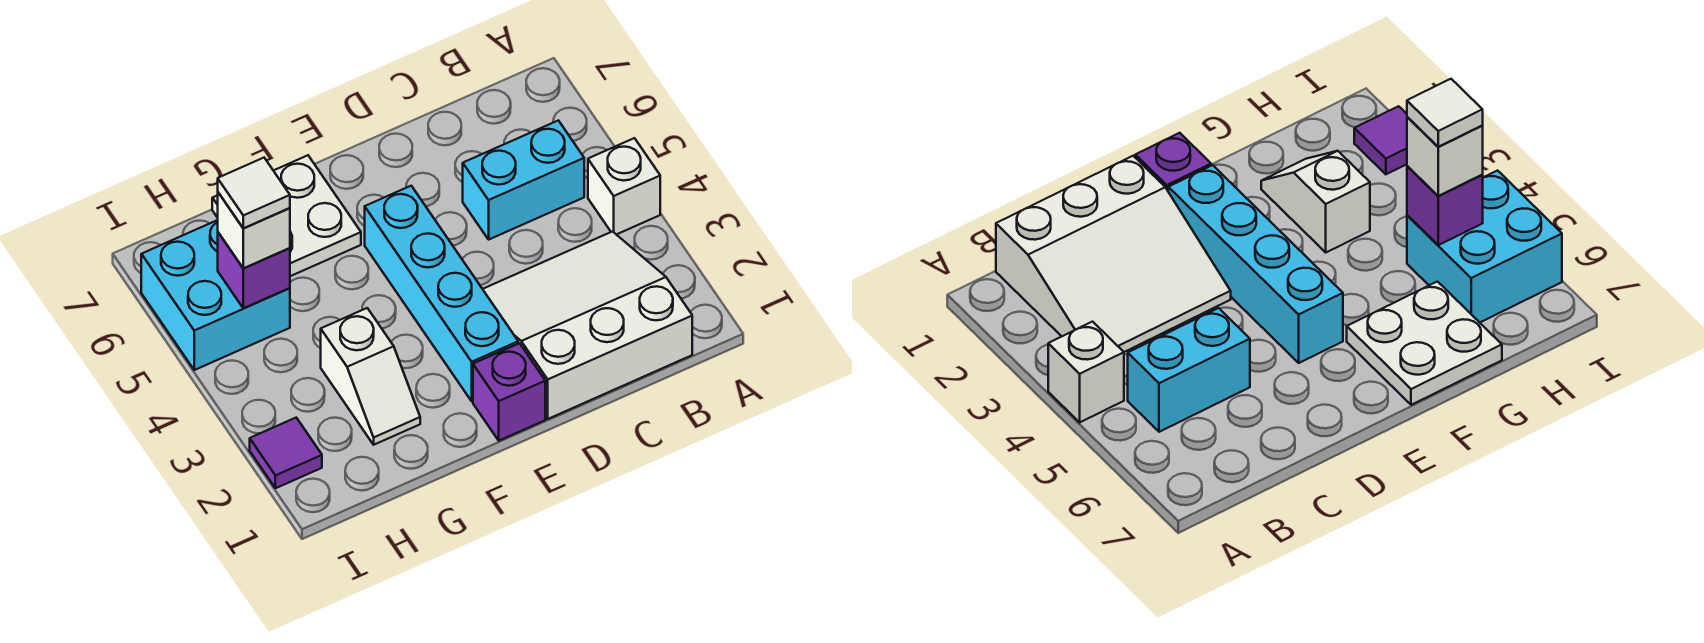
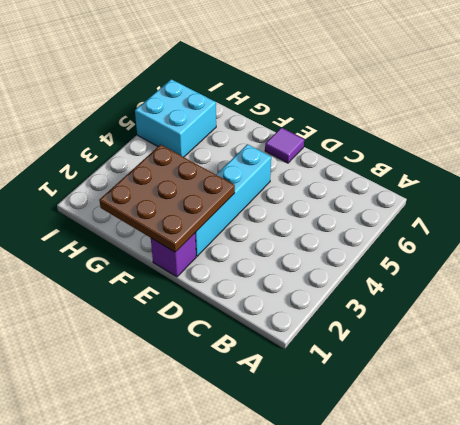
brown 3x3 plate [99,145,235,252] -> none
purple 1x1 tile [265,128,304,163] -> purple 1x1 tile moved to [250,418,322,488]
none -> white 1x1 brick [588,138,660,235]
none -> white 3x3 slope [483,232,692,419]
none -> cyan 1x2 brick [463,120,584,239]

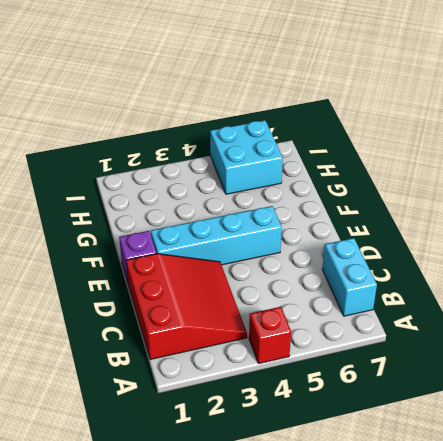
red 1x1 brick [249,307,291,364] -> white 1x1 brick [588,138,660,235]
red 3x3 slope [126,254,247,360] -> white 3x3 slope [483,232,692,419]
cyan 1x2 brick [322,238,377,316] -> cyan 1x2 brick moved to [463,120,584,239]
none -> white 2x2 plate [212,155,361,276]
none -> white 1x2 slope [321,308,420,445]
none -> purple 1x1 tile [250,418,322,488]

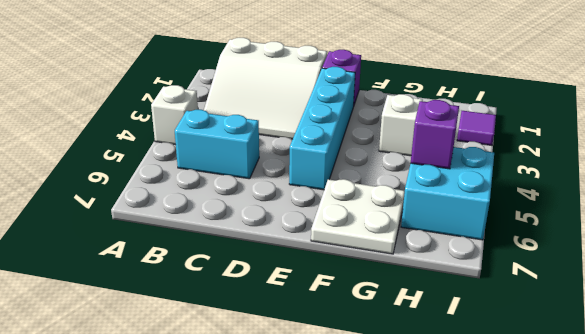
none -> white 1x1 brick [218,193,290,268]
none -> white 1x1 tile [218,158,290,228]

